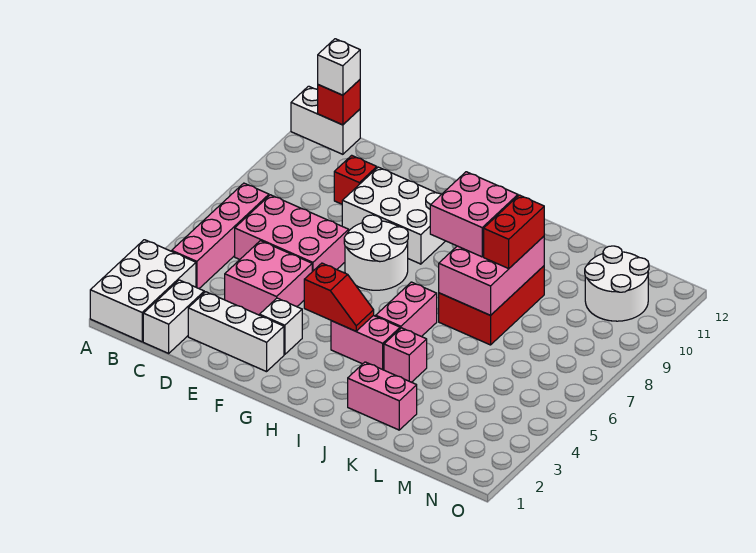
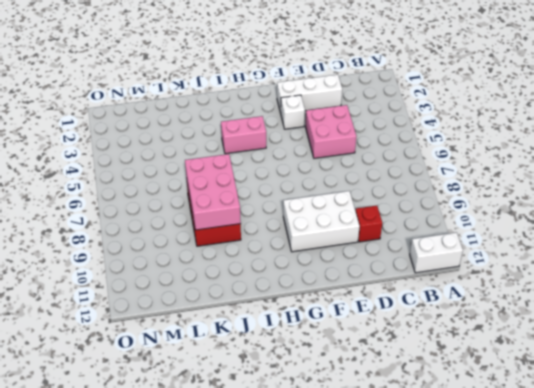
none -> white 2x3 brick [90,240,196,342]
none -> pink 1x4 brick [172,183,269,288]
none -> white 1x2 brick [143,280,204,353]

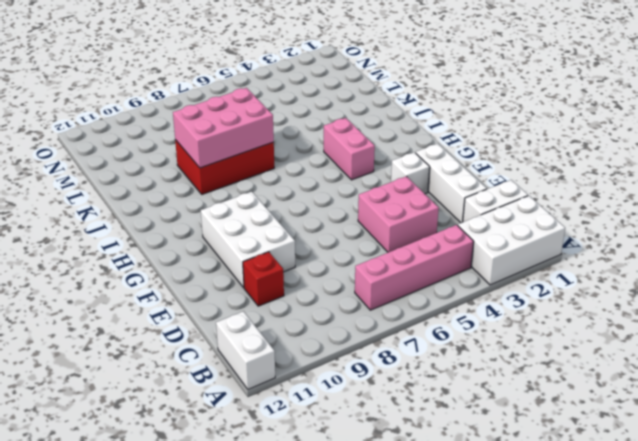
none -> pink 2x3 brick [235,195,349,272]
none -> white 2x2 round brick [344,215,408,290]
none -> pink 1x2 brick [376,282,437,337]

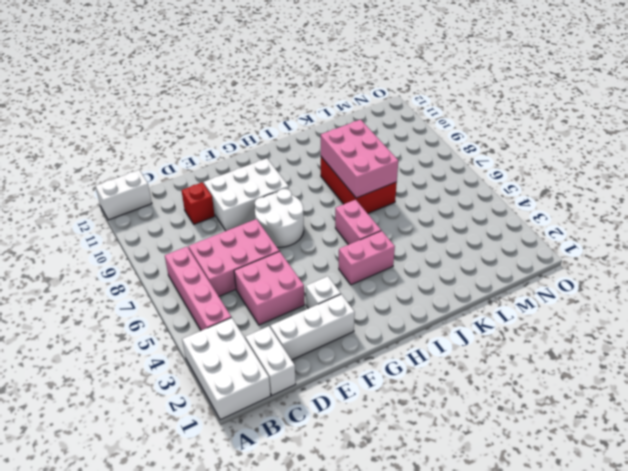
none -> pink 1x2 brick [348,362,417,430]
none -> pink 1x1 brick [384,328,427,382]
none -> white 2x2 round brick [585,246,649,321]

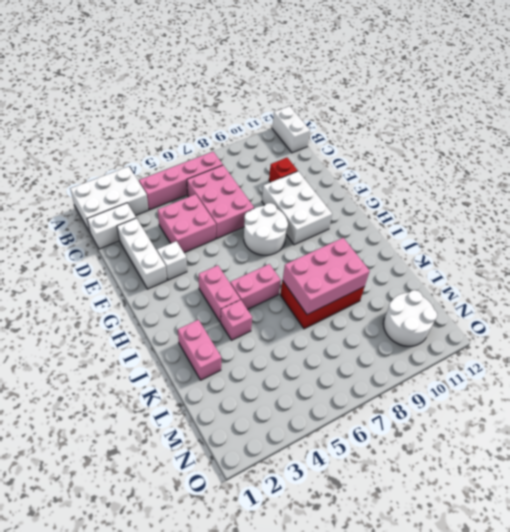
none -> red 1x1 brick [318,80,360,125]
none -> red 1x2 slope [304,263,374,331]
none -> white 1x1 brick [318,39,360,95]

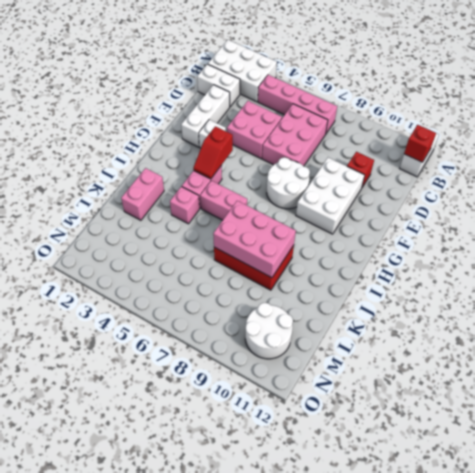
none -> white 1x1 brick [318,39,360,95]
none -> pink 2x2 brick [430,172,518,257]
none -> red 1x2 brick [484,195,544,268]

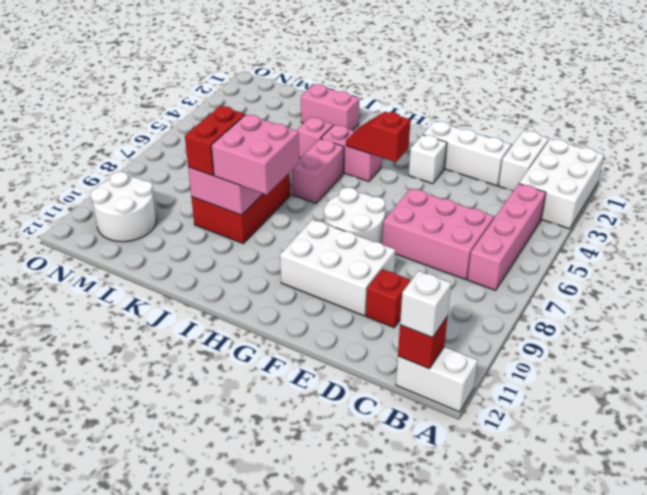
none -> pink 2x2 brick [225,241,312,315]

